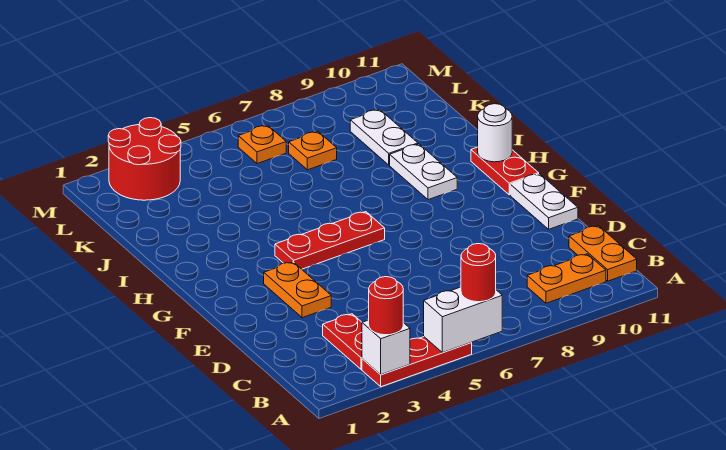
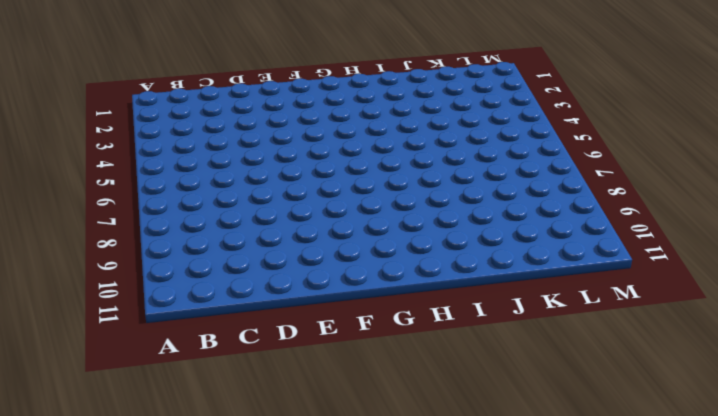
none -> red 1x3 plate [362,337,472,387]
none -> red 1x2 plate [323,314,362,369]
none -> orange 1x2 plate [527,254,606,303]

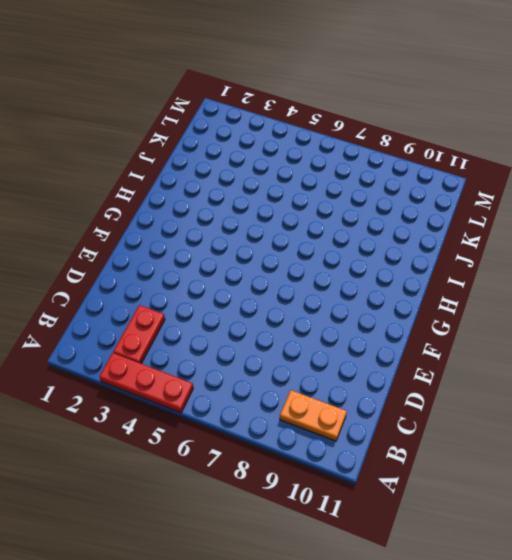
none -> orange 1x2 plate [569,226,637,281]
none -> orange 1x2 plate [264,262,331,318]
none -> white 1x2 plate [510,174,578,229]

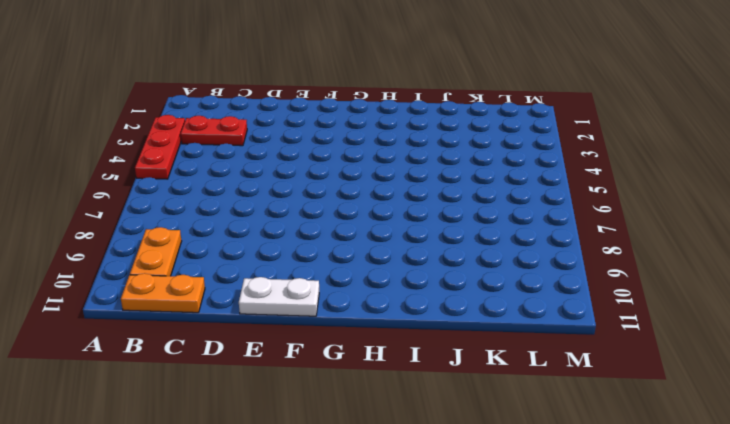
none -> orange 1x2 plate [264,262,331,318]
none -> red 1x3 plate [275,212,385,269]
none -> red 1x2 plate [471,147,539,195]

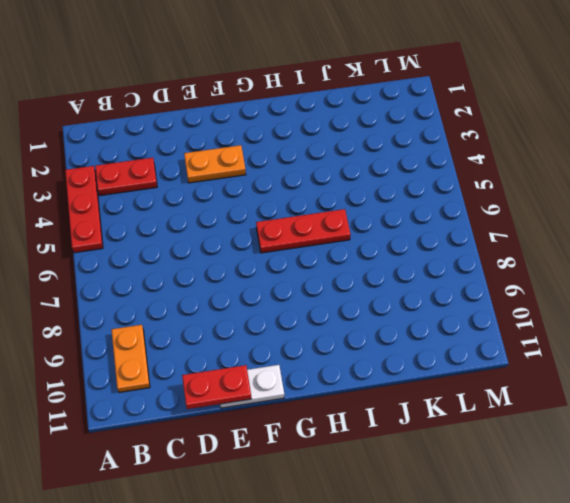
red 1x2 plate [182,365,251,409] -> red 1x2 plate moved to [471,147,539,195]
red 1x3 plate [256,209,351,253] -> red 1x3 plate turned to [275,212,385,269]
none -> orange 1x2 plate [569,226,637,281]
none -> white 1x2 plate [390,144,457,200]
none -> white 1x2 plate [350,109,418,165]

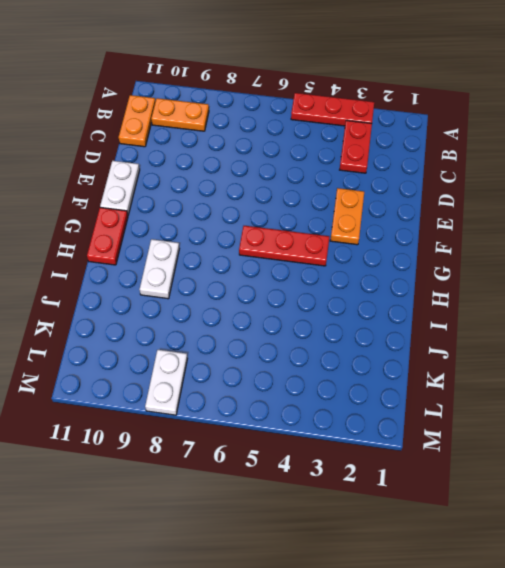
white 1x2 plate [145,350,188,415] -> white 1x2 plate moved to [350,109,418,165]
none -> orange 1x1 plate [289,132,337,170]
none -> red 2x2 round brick [108,118,181,200]
none -> orange 1x1 plate [238,125,286,164]

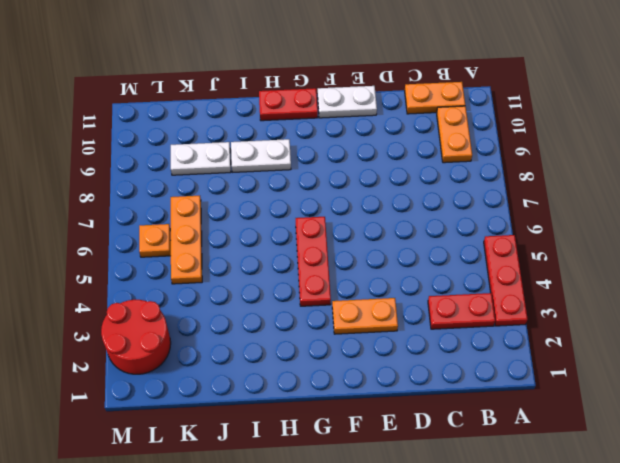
orange 1x3 plate [171,196,202,284] -> orange 1x1 plate [289,132,337,170]
none -> white 1x1 brick [362,320,410,375]
none -> white 1x2 brick [424,287,502,353]
none -> white 1x1 round brick [478,104,512,162]

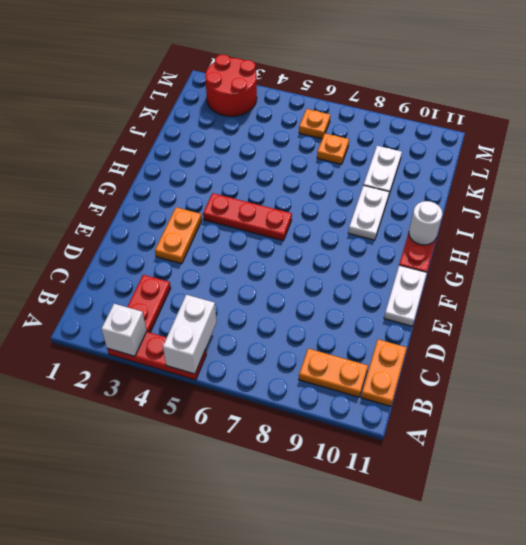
white 1x2 brick [163,295,216,374] -> white 1x2 brick turned to [424,287,502,353]
none -> red 1x1 round brick [369,277,403,335]
none -> red 1x1 round brick [461,244,496,302]

